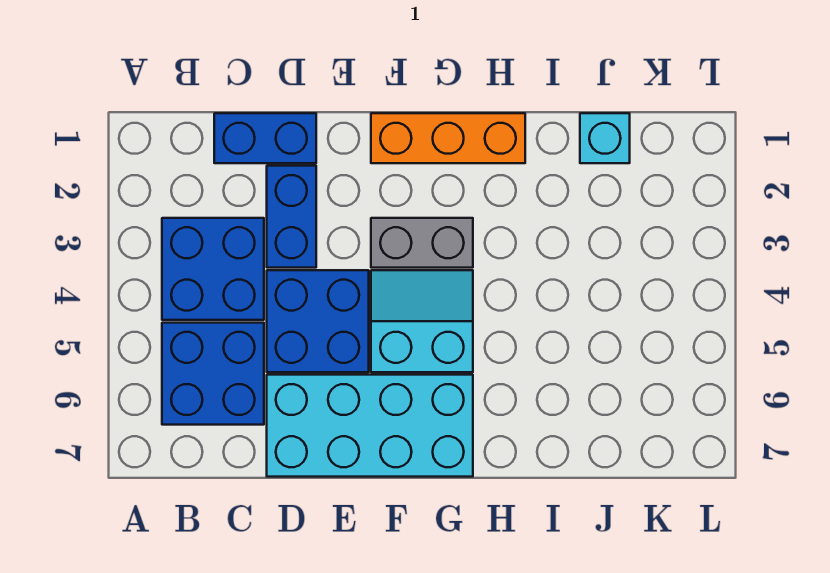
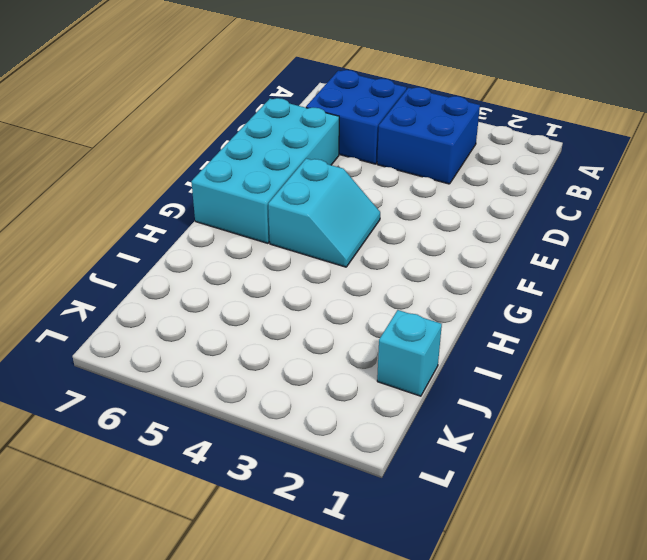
none -> blue 1x2 brick [214,113,316,163]
none -> blue 1x2 brick [267,166,316,268]

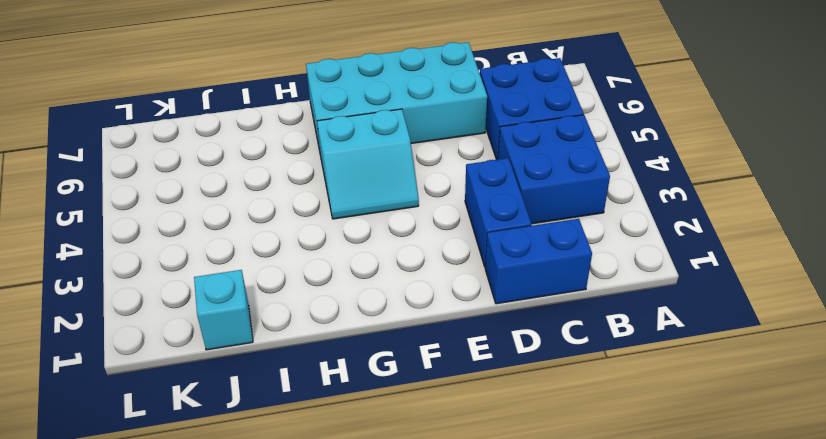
none -> blue 2x2 brick [267,270,369,372]
none -> orange 1x3 brick [371,113,525,163]

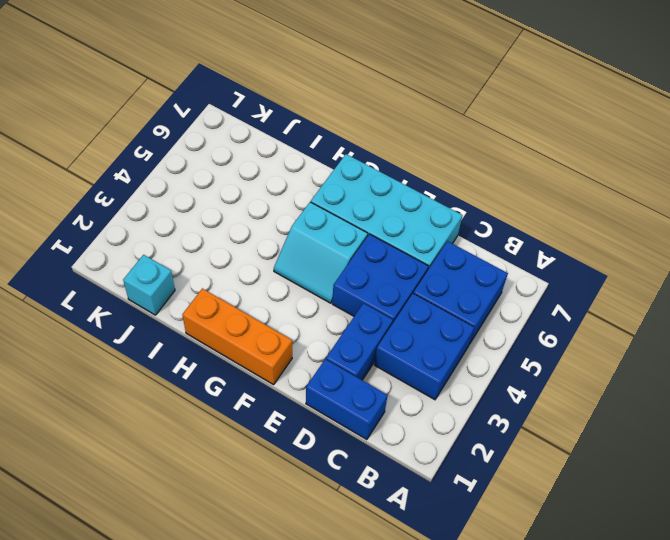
none -> grey 1x2 brick [371,218,473,268]

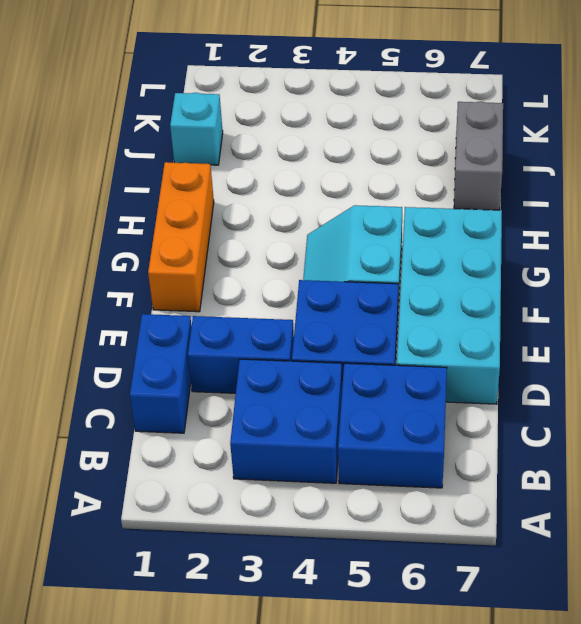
grey 1x2 brick [454,101,503,210] -> grey 1x2 brick moved to [371,218,473,268]

